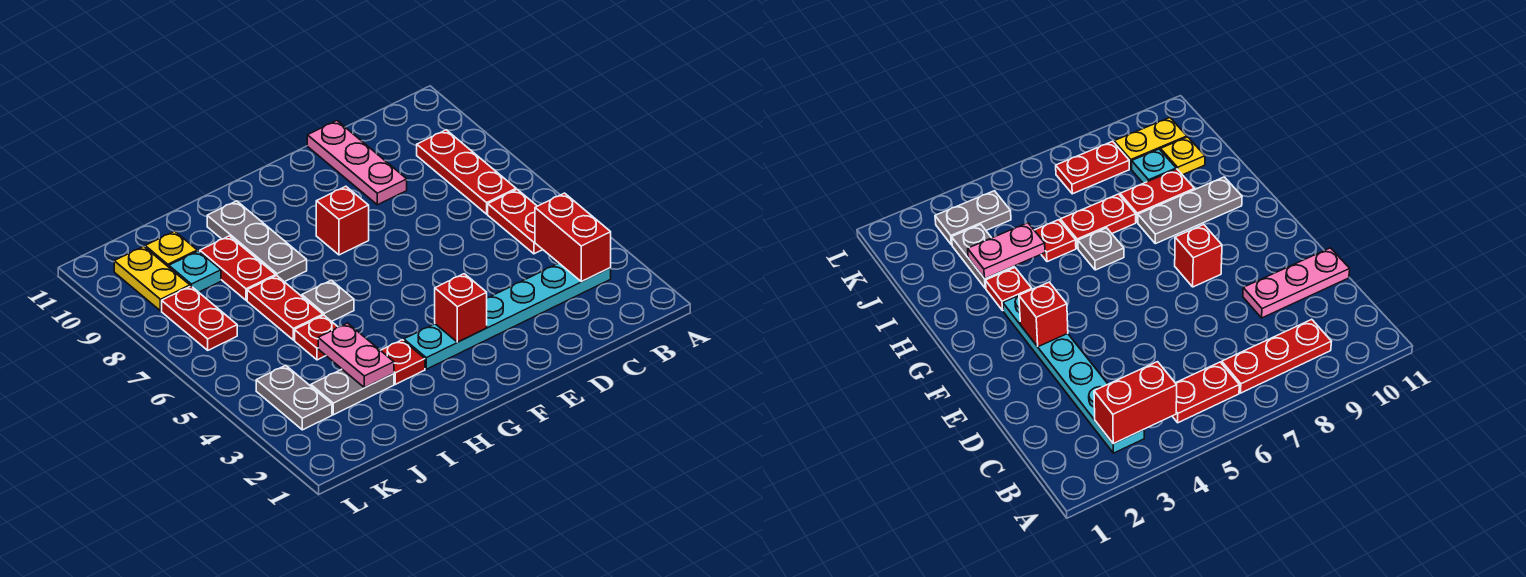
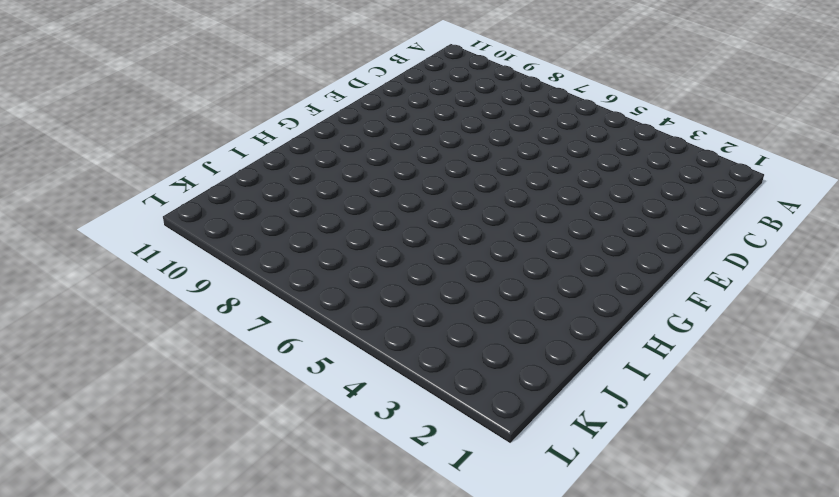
none -> cyan 1x6 plate [404,263,611,369]
none -> red 1x2 plate [488,189,543,254]
none -> red 1x3 plate [417,130,516,214]

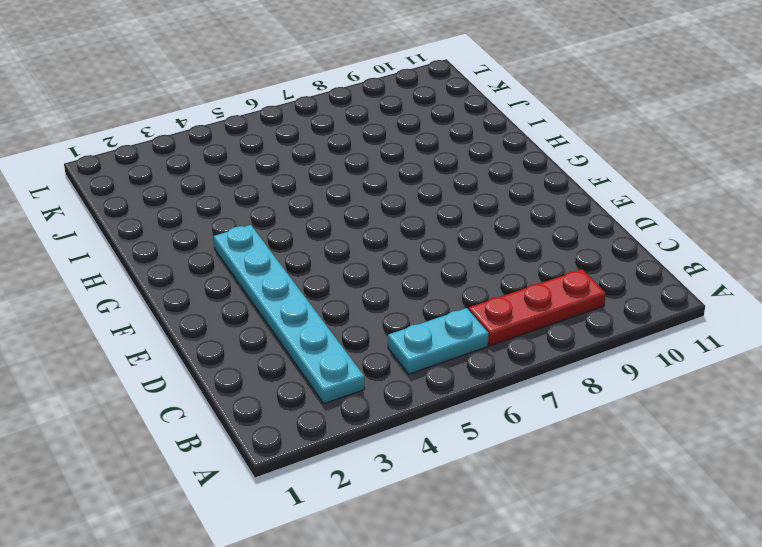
cyan 1x2 plate [388,308,489,374] -> red 1x2 plate [488,189,543,254]
none -> pink 1x3 plate [307,121,407,205]
none -> red 1x1 brick [316,186,369,255]
none -> red 1x1 plate [381,340,425,384]

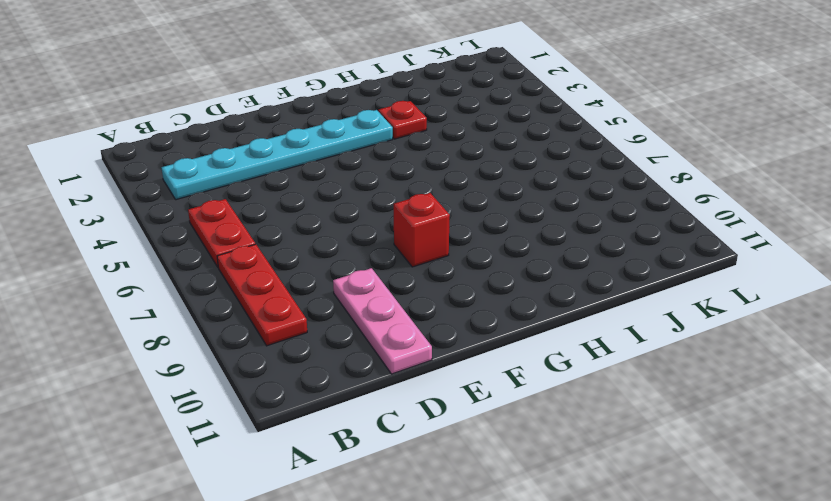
none -> grey 1x1 plate [302,280,354,321]
none -> grey 1x3 plate [207,201,307,282]
none -> grey 1x2 plate [311,369,394,415]

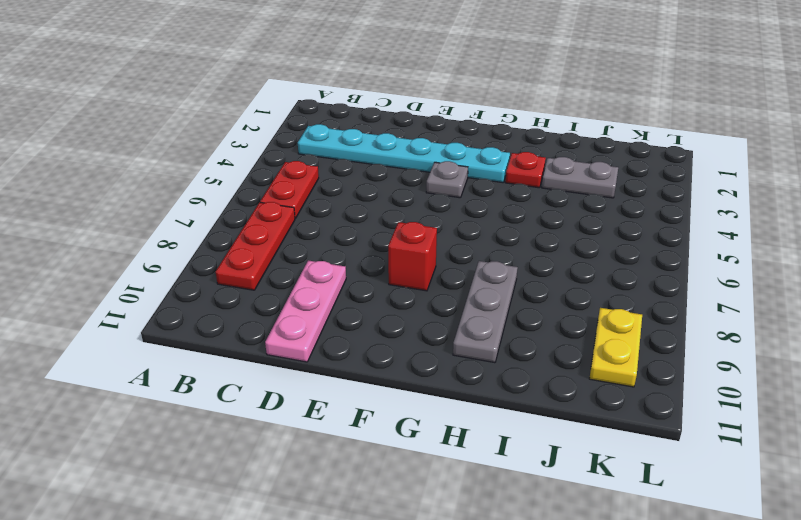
grey 1x1 plate [426,161,468,198] -> grey 1x1 plate moved to [302,280,354,321]
none -> red 1x1 plate [295,315,338,360]
none -> red 1x2 plate [247,276,323,340]
none -> red 1x2 plate [200,236,276,300]

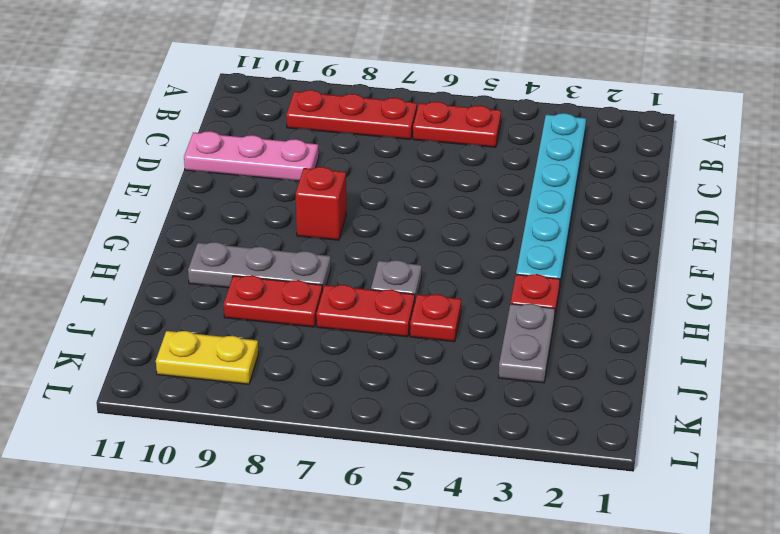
none -> cyan 1x1 plate [169,251,221,292]
none -> yellow 1x1 plate [145,231,197,267]
none -> grey 1x2 plate [256,365,332,430]

